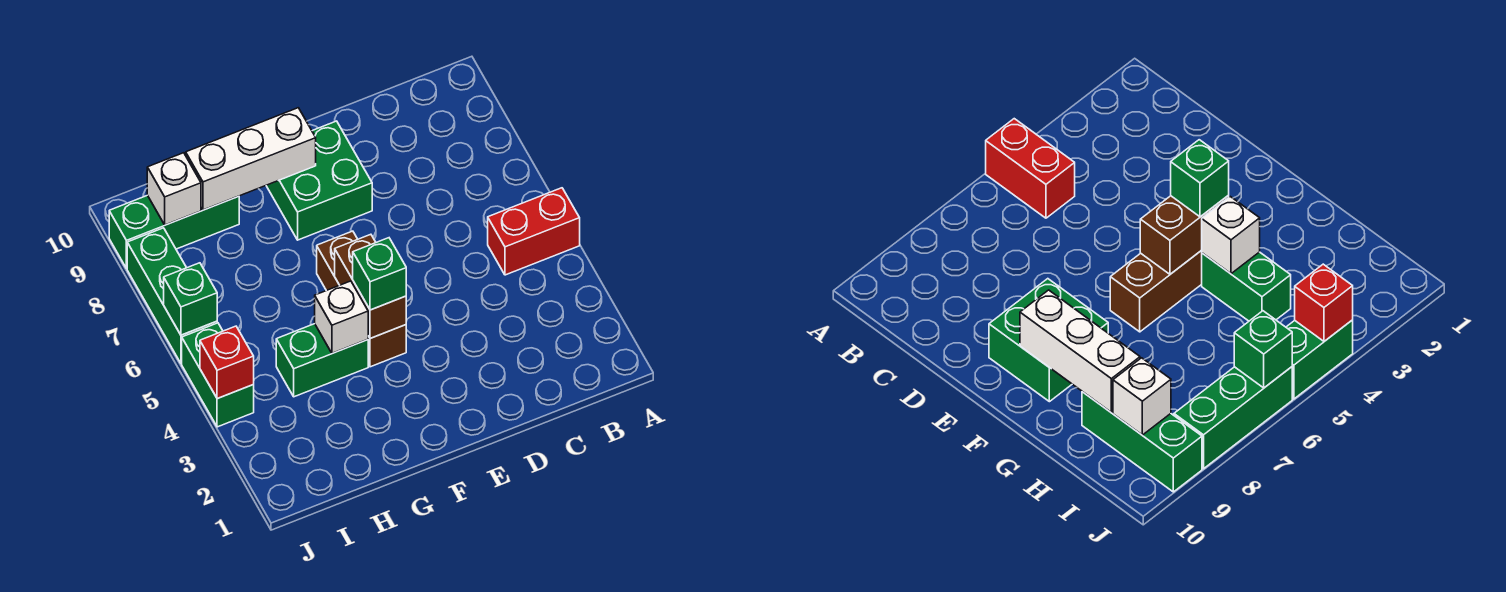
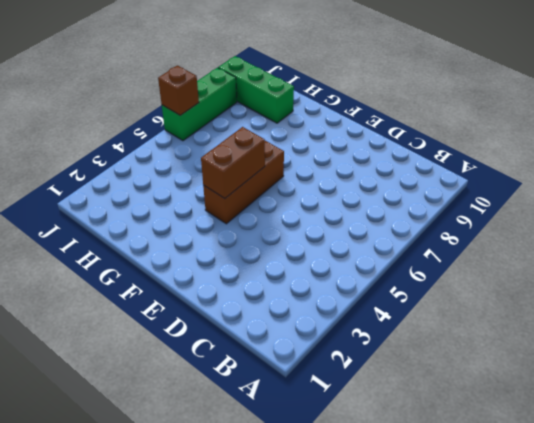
brown 1x1 brick [158,66,199,115] -> green 1x1 brick [164,263,217,335]
none -> red 1x2 brick [488,188,580,275]
none -> green 2x2 brick [266,121,372,240]
none -> green 1x2 brick [276,324,368,397]

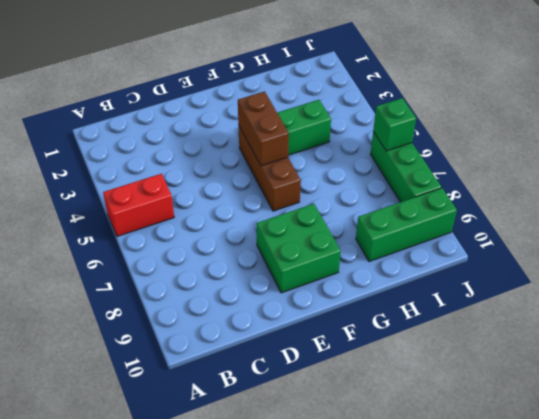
none -> green 1x2 brick [182,323,254,427]
none -> white 1x3 brick [186,108,316,210]
none -> white 1x1 brick [315,281,368,353]

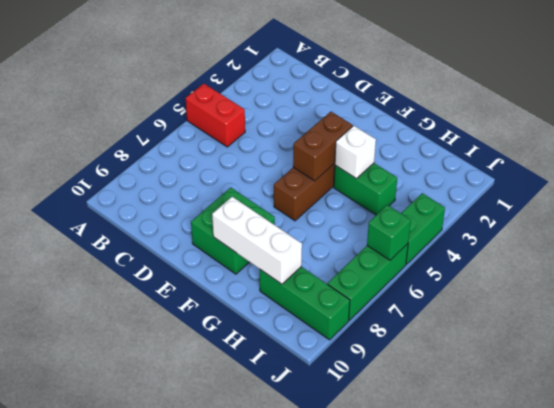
none -> white 1x1 brick [147,153,201,225]
none -> red 1x1 brick [200,326,254,399]
none -> green 1x1 brick [353,238,406,310]

